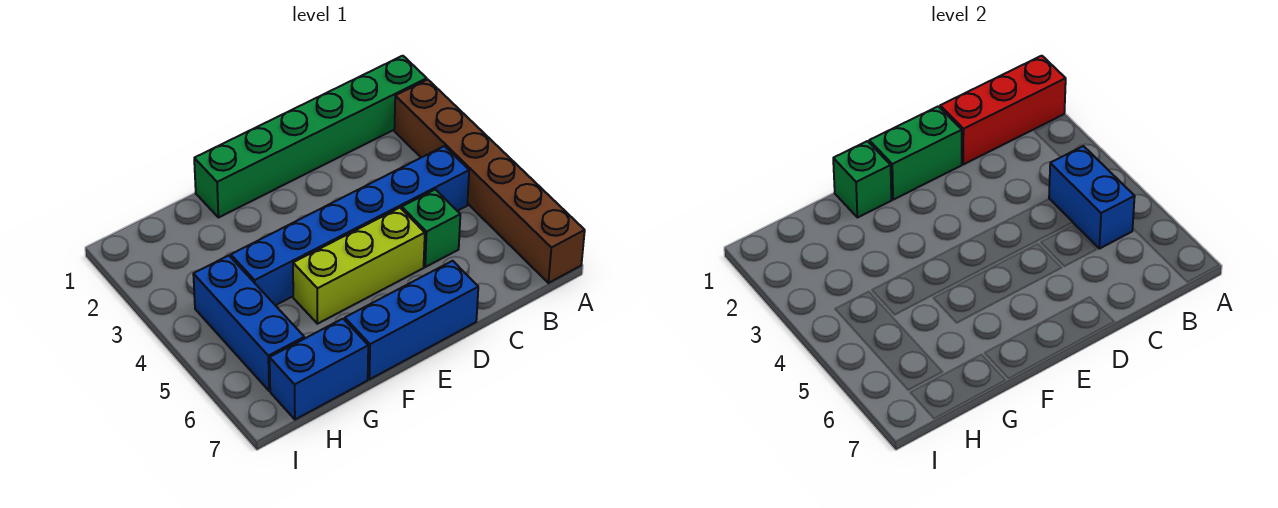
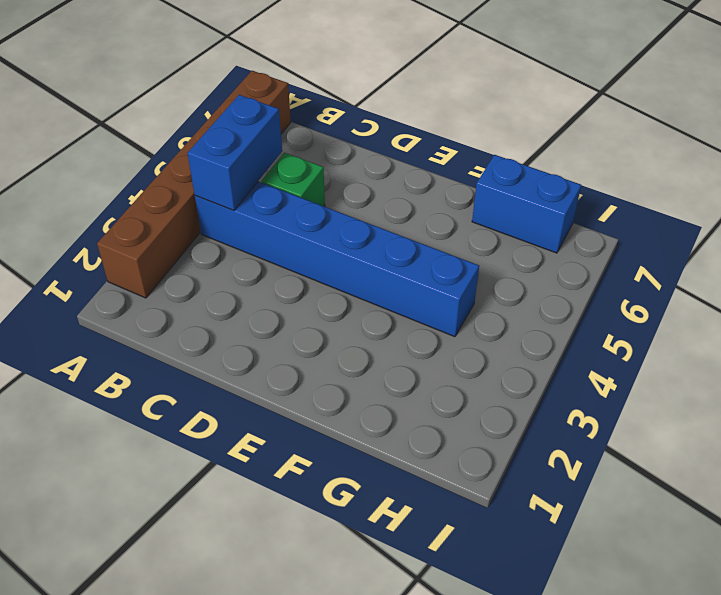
none -> green 1x6 brick [194,56,427,218]
none -> lime 1x3 brick [293,208,425,324]
none -> blue 1x3 brick [345,261,478,379]

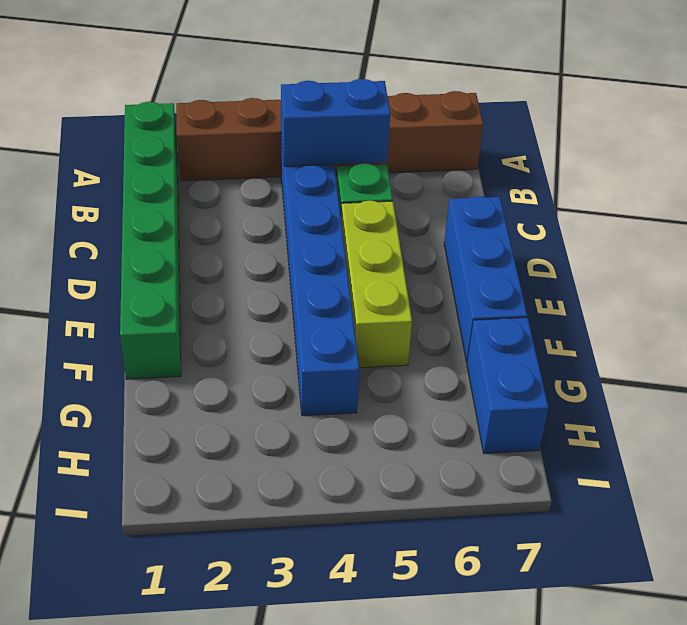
none -> blue 1x3 brick [193,256,304,391]
none -> red 1x3 brick [940,56,1066,164]
none -> green 1x2 brick [869,106,962,200]

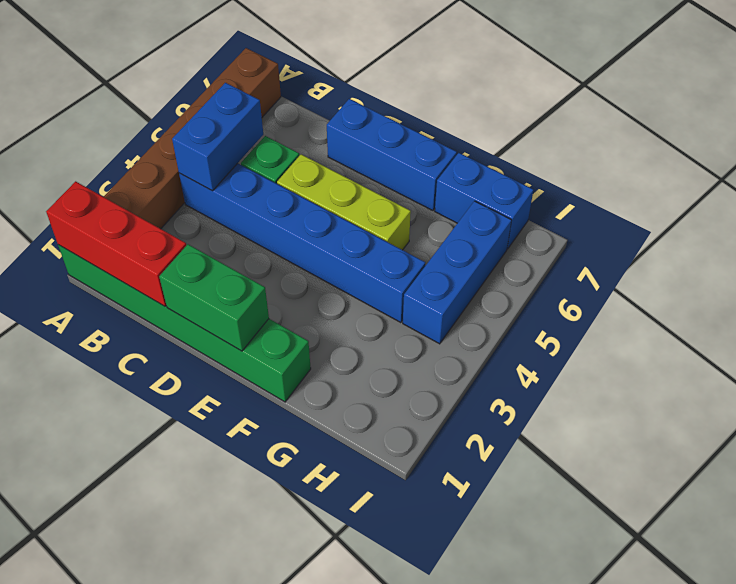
none -> green 1x1 brick [833,141,891,218]

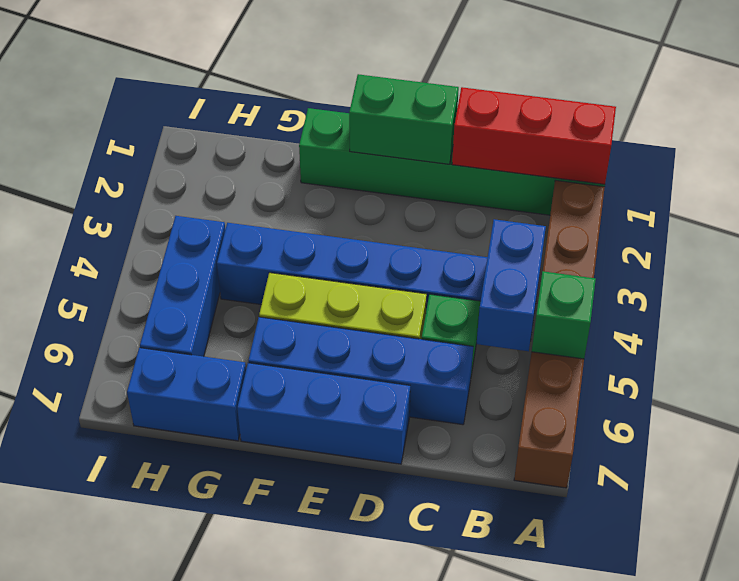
green 1x1 brick [532,271,596,359] -> green 1x1 brick moved to [833,141,891,218]
blue 1x4 brick [248,317,473,425] -> none

